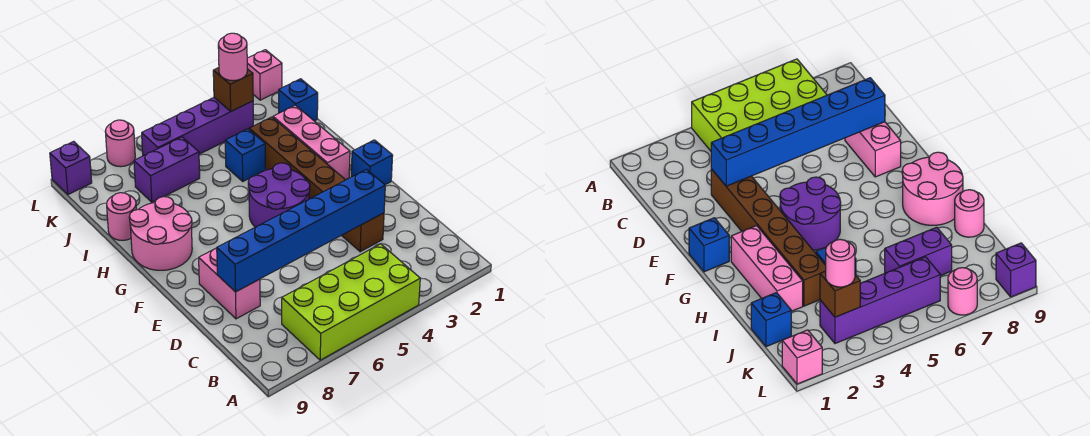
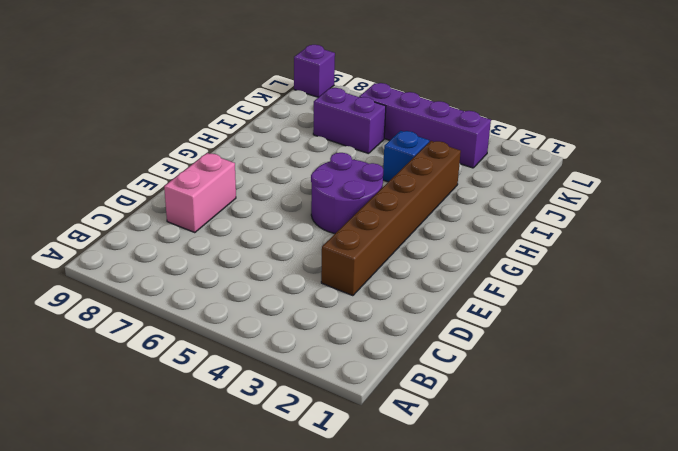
none -> lime 2x4 brick [282,244,420,360]
none -> blue 1x1 brick [351,140,393,185]
none -> pink 1x3 brick [273,105,350,180]

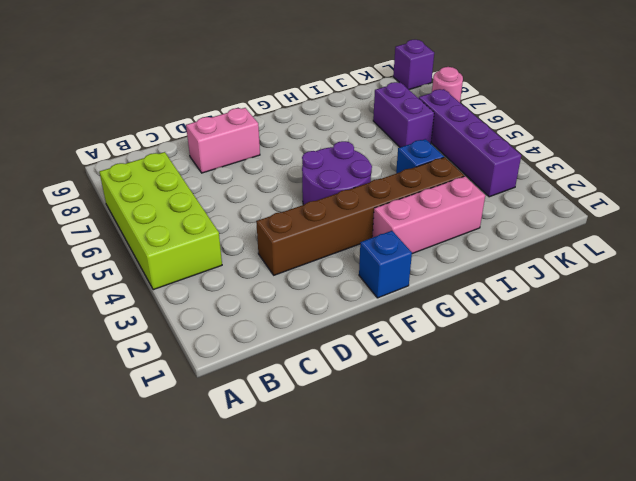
none -> pink 2x2 round brick [129,197,192,270]
none -> pink 1x1 round brick [107,193,136,240]
none -> blue 1x1 brick [279,79,318,121]

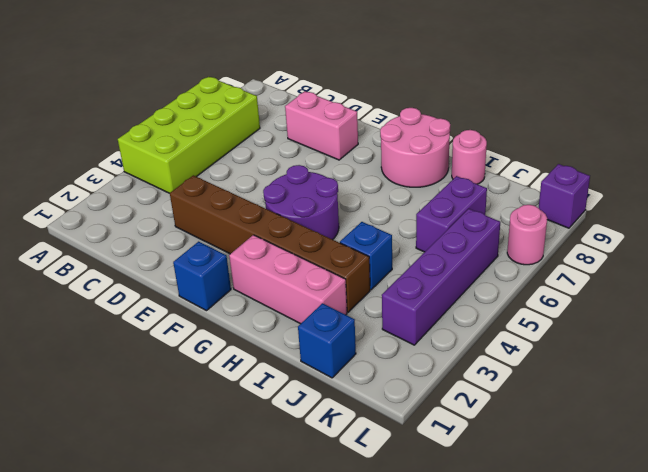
none -> pink 1x1 brick [247,50,282,100]
none -> blue 1x6 brick [217,169,385,292]
none -> brown 1x1 brick [213,68,253,112]

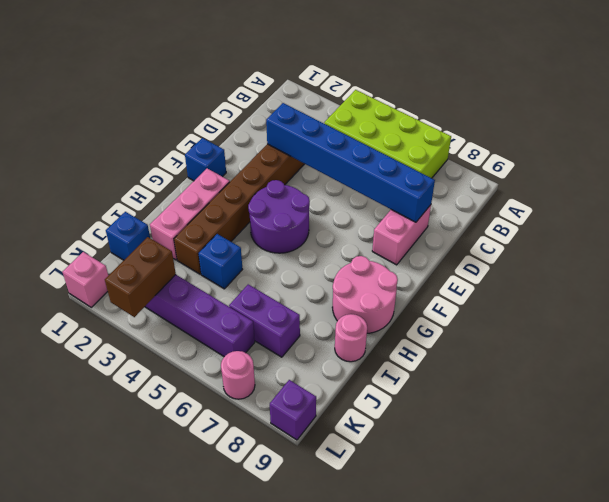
brown 1x2 brick [105,237,176,317] -> brown 1x1 brick [213,68,253,112]
none -> pink 1x1 round brick [218,33,247,81]

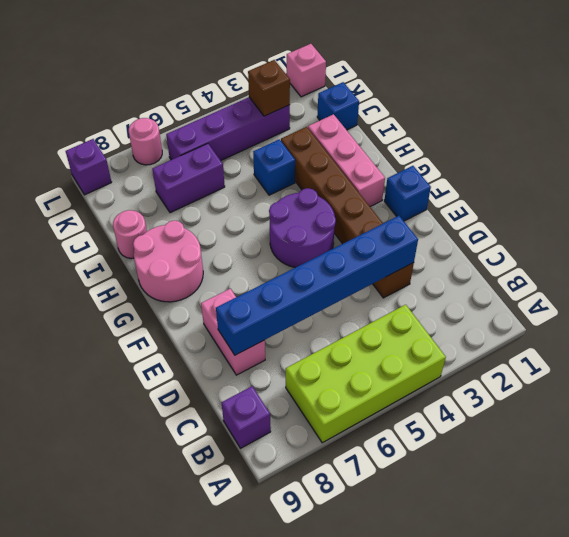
purple 1x1 brick [222,386,271,448] -> none
none -> pink 1x1 round brick [218,33,247,81]

